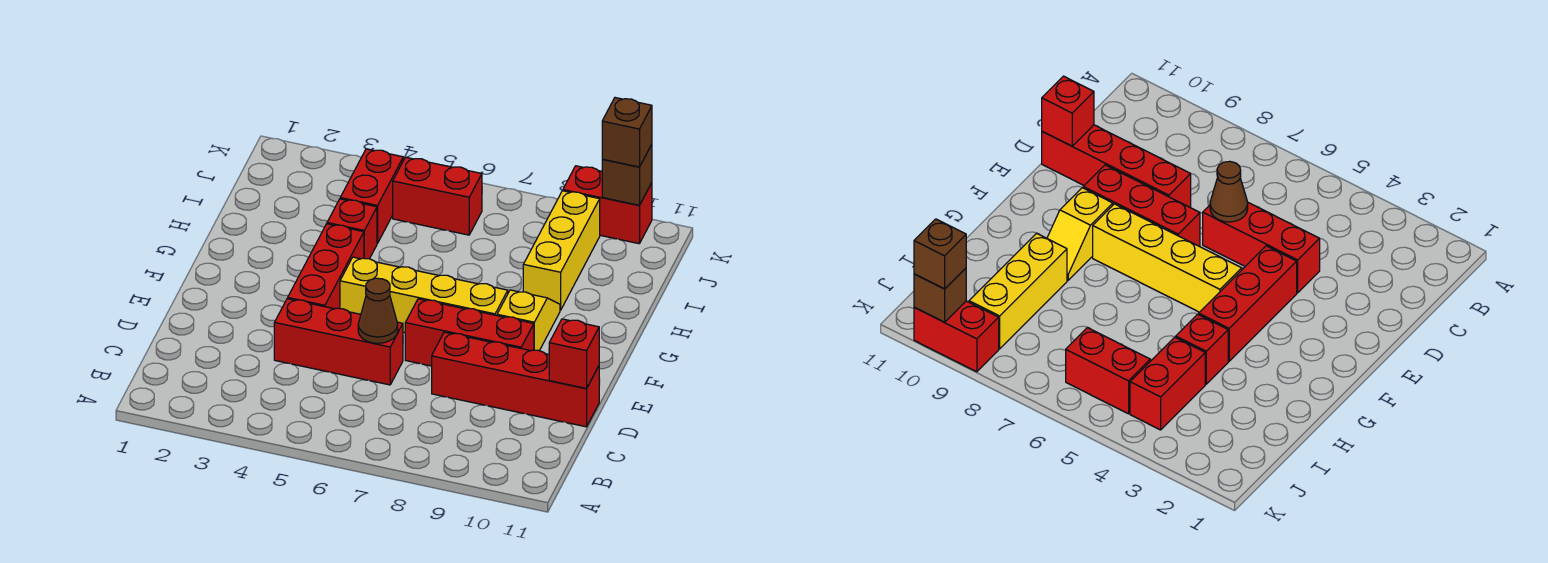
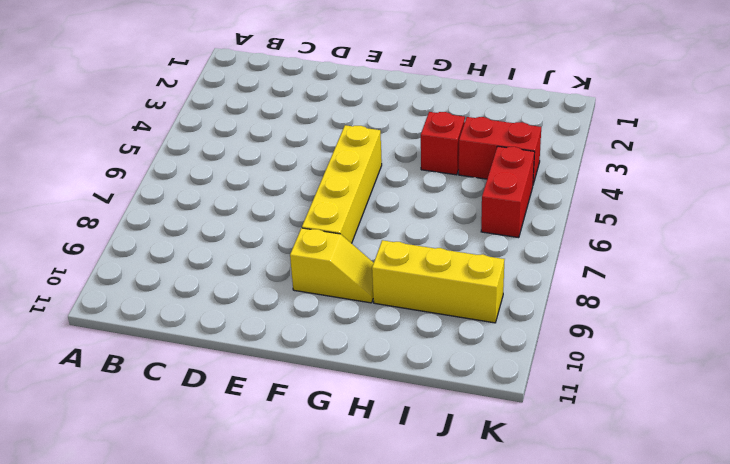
none -> red 1x3 brick [274,299,403,385]
none -> red 1x4 brick [432,332,599,427]
none -> red 1x3 brick [288,224,364,309]

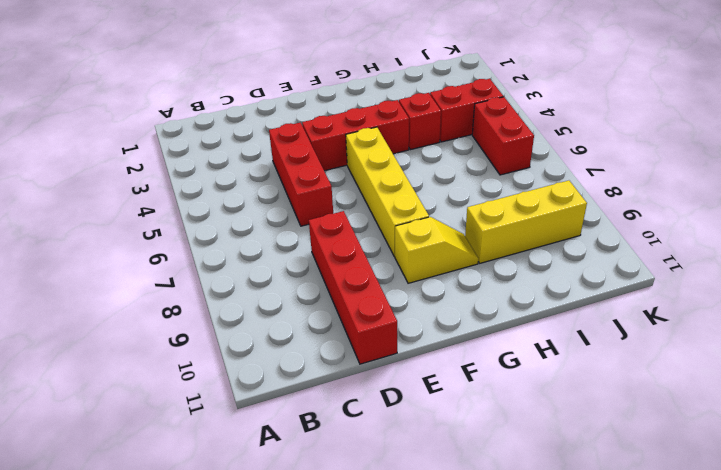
none -> red 1x3 brick [405,299,534,366]
none -> red 1x2 brick [563,166,652,244]
none -> brown 1x1 cone [358,278,398,343]

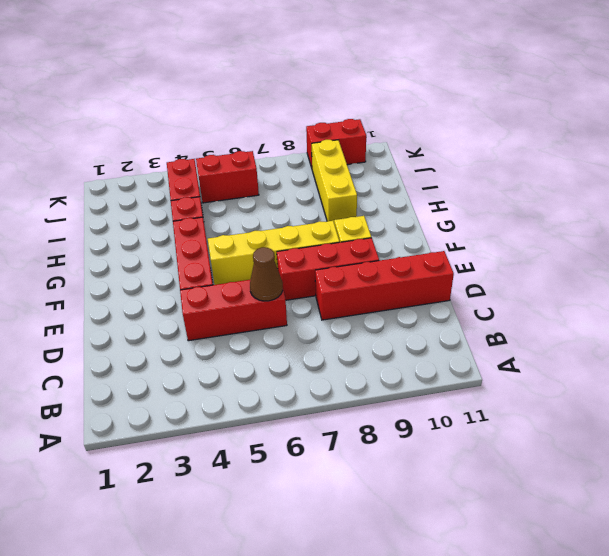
none -> red 1x1 brick [549,319,599,388]
none -> brown 1x1 brick [602,144,652,205]
none -> brown 1x1 brick [602,98,652,167]

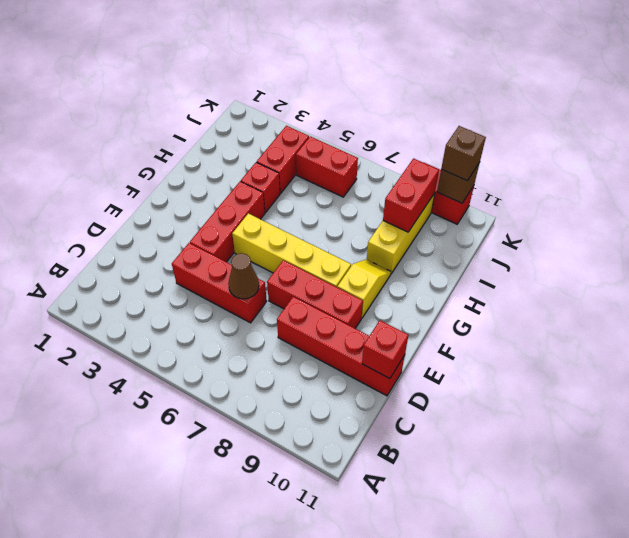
red 1x2 brick [383,159,439,232] -> none

